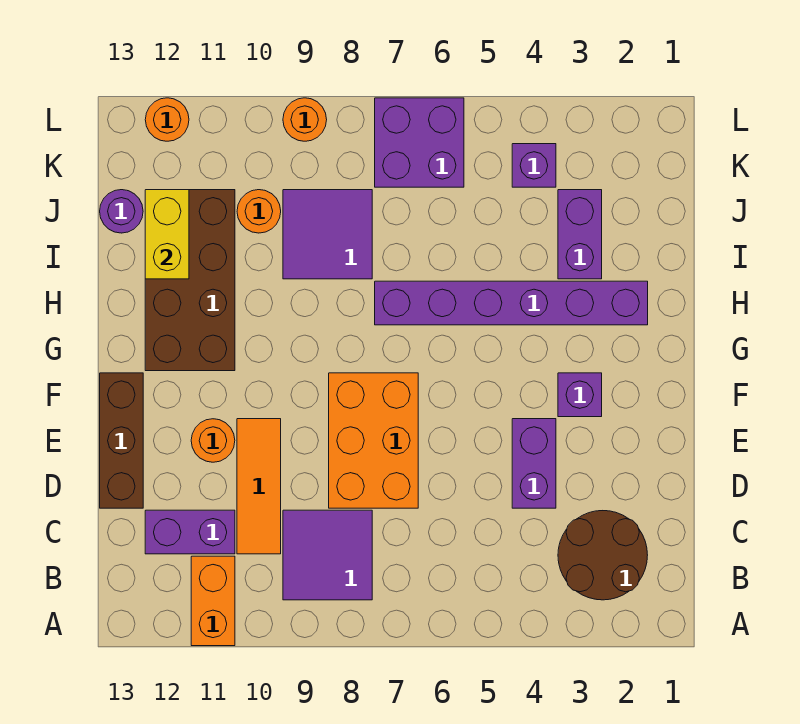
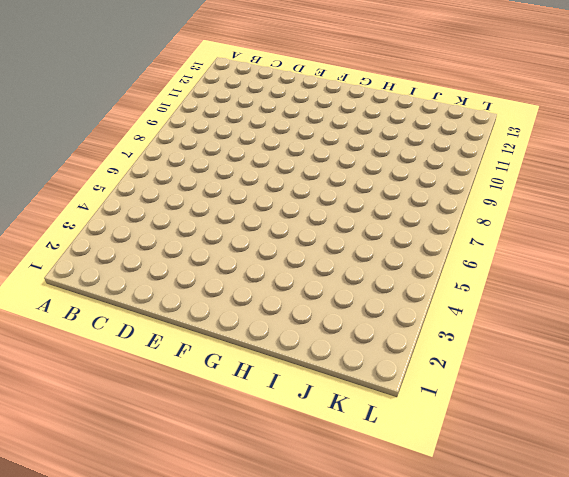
none -> orange 1x2 brick [191,556,235,646]
none -> brown 2x2 round brick [558,511,648,600]
none -> purple 2x2 tile [283,510,372,600]

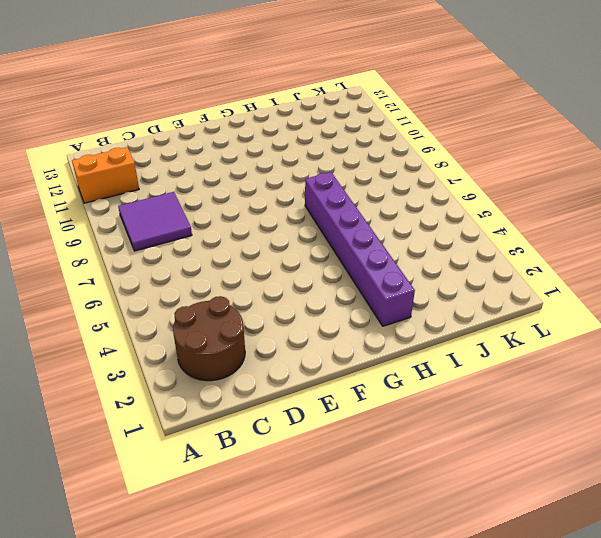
none -> orange 1x3 tile [237,419,281,554]
none -> purple 1x2 brick [145,510,235,554]
none -> purple 1x2 brick [512,419,556,508]

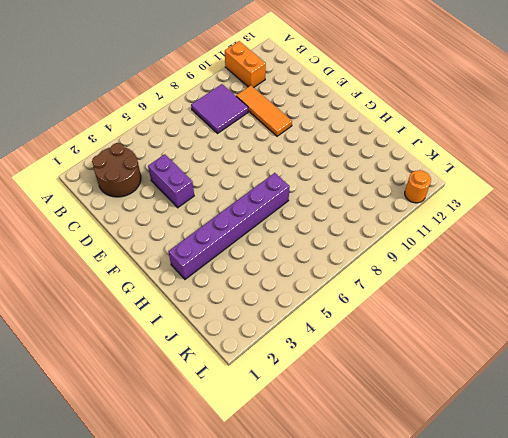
none -> purple 1x2 brick [145,510,235,554]
none -> orange 2x3 brick [329,373,418,508]
none -> brown 1x3 brick [100,373,143,508]

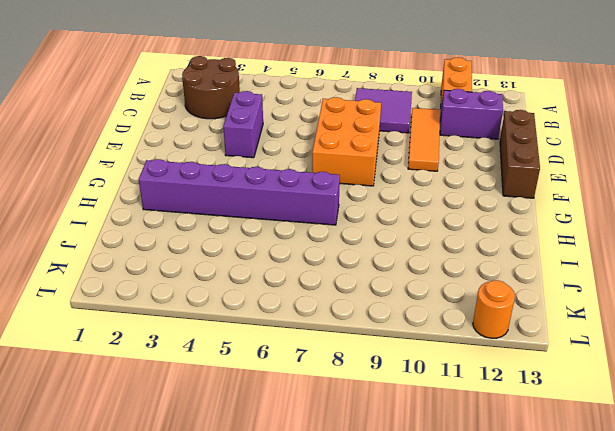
none -> orange 1x1 round brick [191,419,235,462]
none -> purple 1x1 brick [558,373,602,417]
none -> brown 2x4 brick [145,190,235,371]

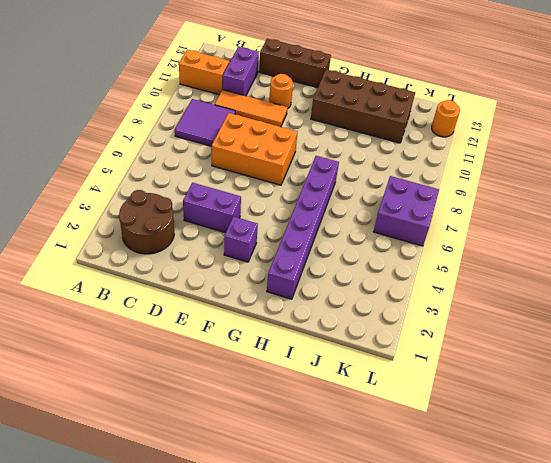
none -> purple 1x2 brick [558,190,602,279]
none -> purple 2x2 tile [283,190,372,279]
none -> orange 1x1 round brick [237,190,281,233]

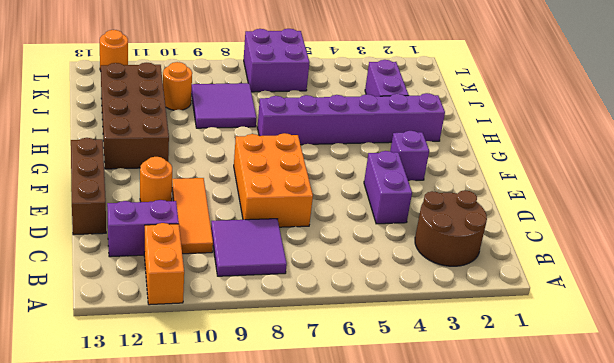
none -> purple 1x1 round brick [100,190,143,233]
none -> purple 1x1 brick [512,144,556,187]
none -> orange 1x1 round brick [283,98,327,141]

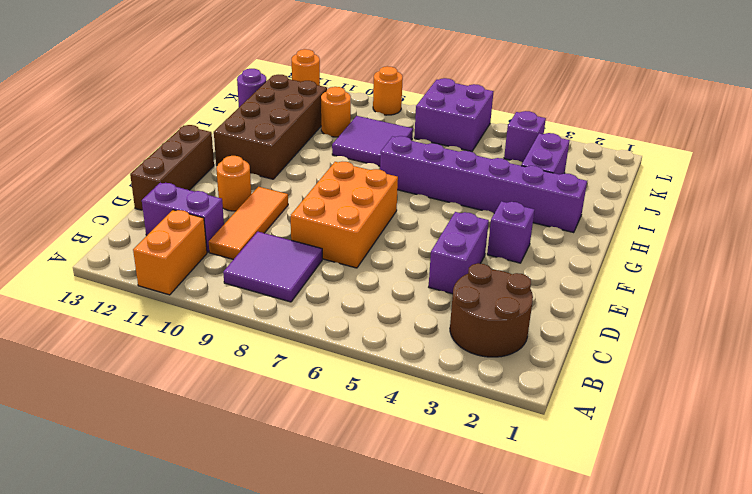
none -> yellow 1x2 brick [145,190,189,279]

